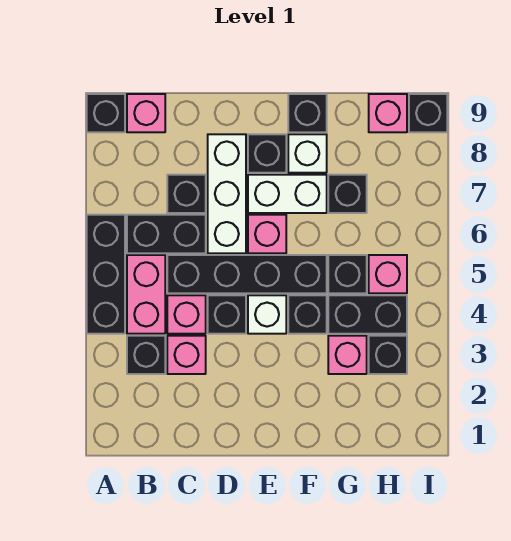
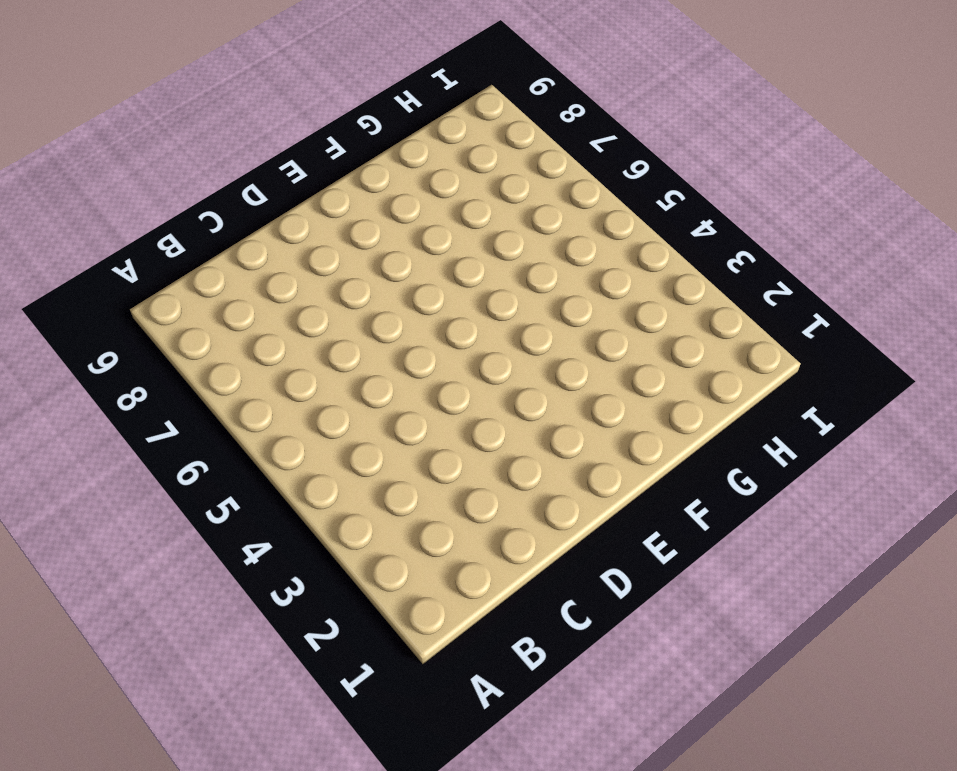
none -> black 1x3 brick [87,215,125,334]
none -> black 1x1 brick [87,94,125,132]
none -> black 1x1 brick [127,336,165,374]

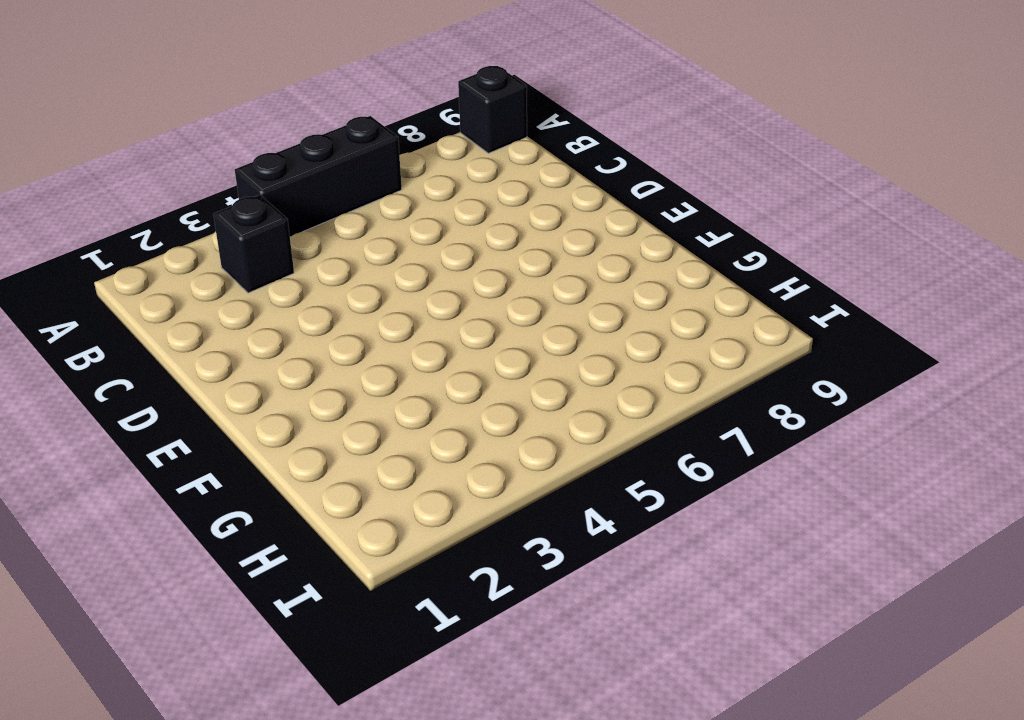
none -> pink 1x2 brick [127,255,165,334]
none -> black 1x2 brick [127,215,206,253]
none -> pink 1x1 brick [127,94,165,132]

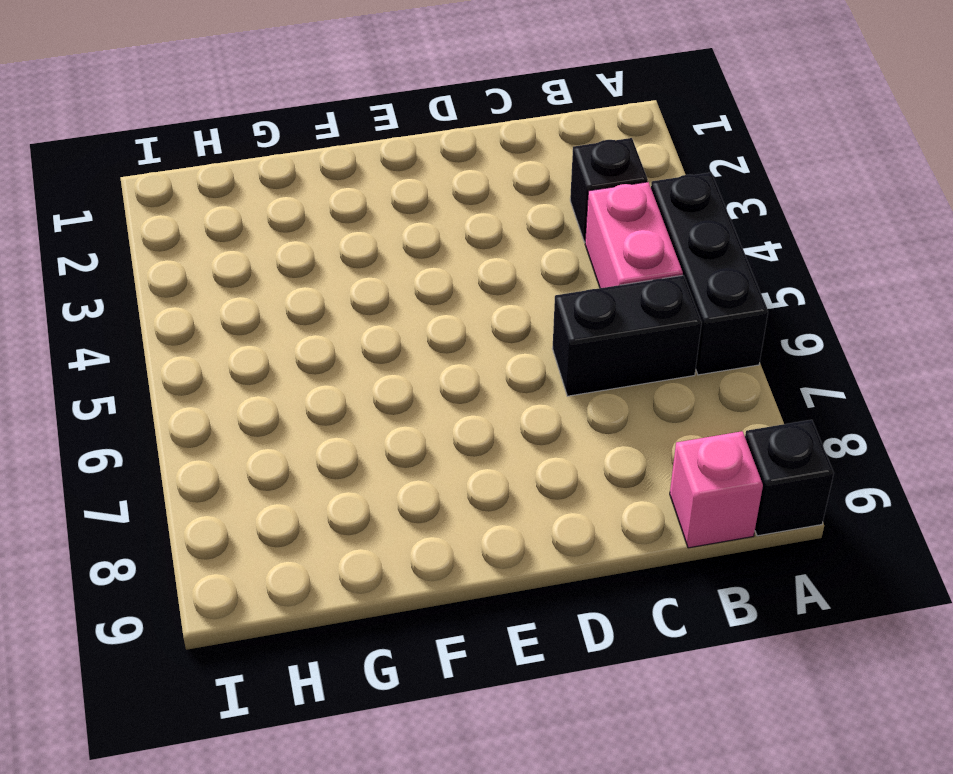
none -> pink 1x1 brick [167,336,206,374]
none -> pink 1x1 brick [167,295,206,334]
none -> black 1x4 brick [167,255,327,293]

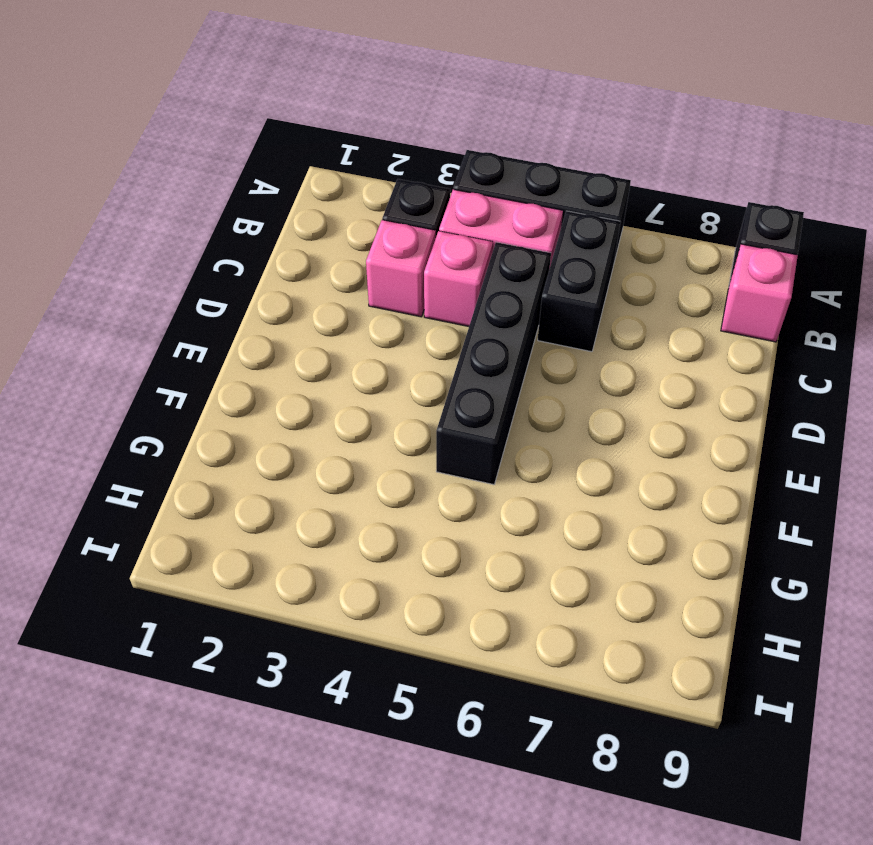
none -> black 1x1 brick [167,175,206,213]
none -> black 1x1 brick [208,295,246,334]
none -> white 1x3 brick [208,134,246,253]

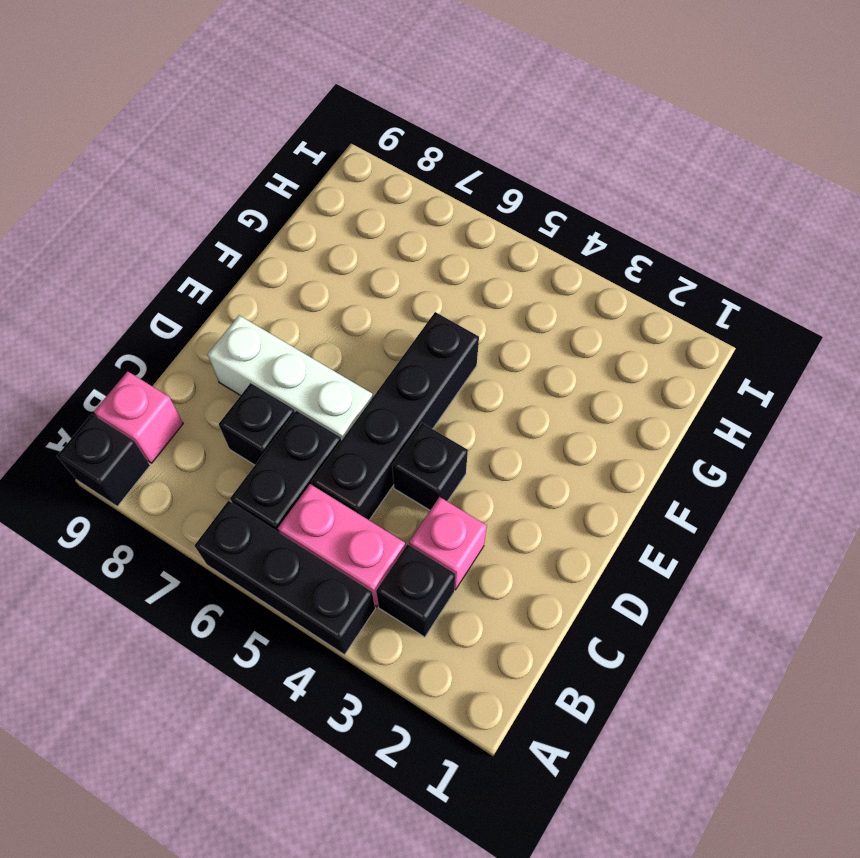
none -> pink 1x1 brick [167,295,206,334]
none -> white 1x1 brick [248,295,286,334]
none -> pink 1x1 brick [248,215,286,253]

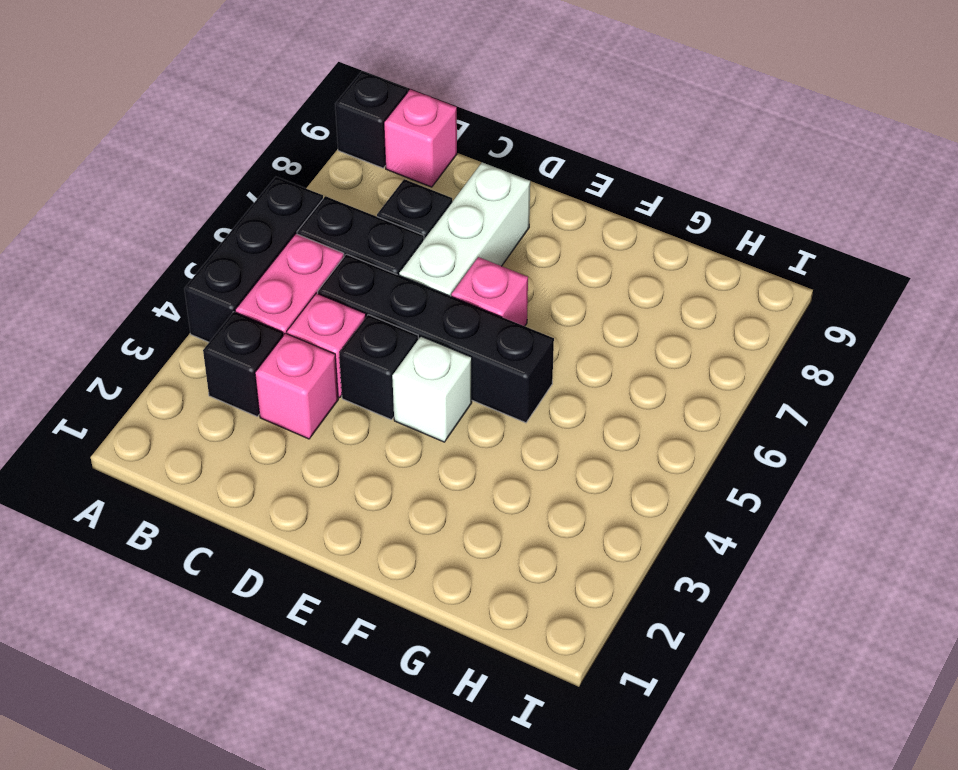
none -> white 1x2 brick [248,175,327,213]
none -> black 1x1 brick [248,134,286,173]
none -> black 1x1 brick [288,295,327,334]

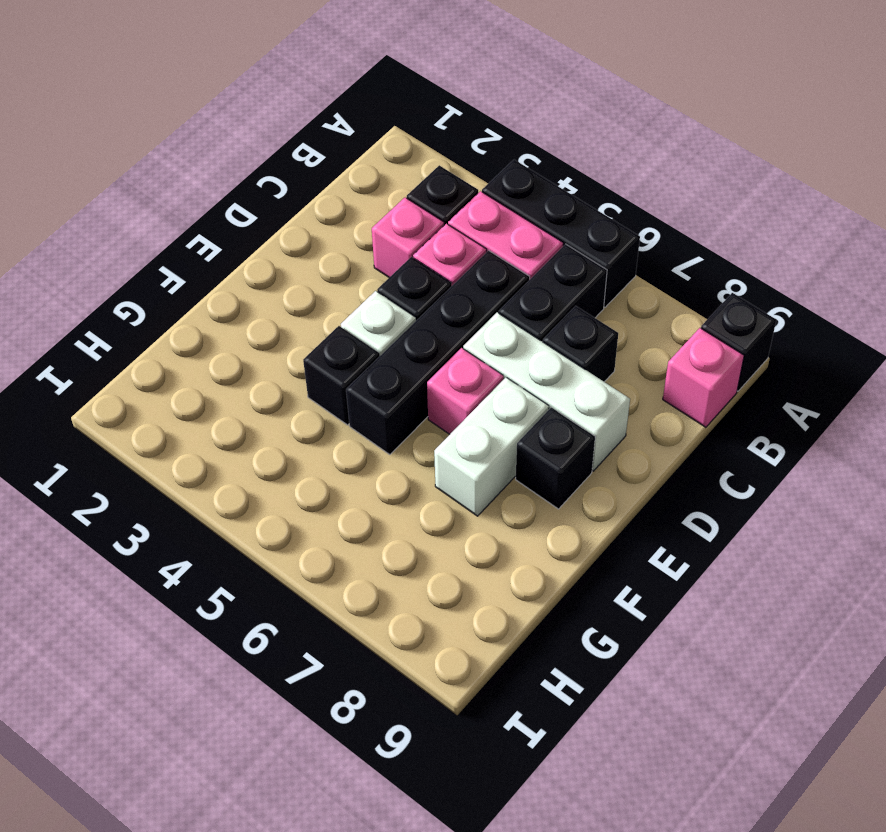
none -> white 1x1 brick [288,134,327,173]
none -> black 1x1 brick [288,94,327,132]
none -> pink 1x1 brick [328,336,367,374]

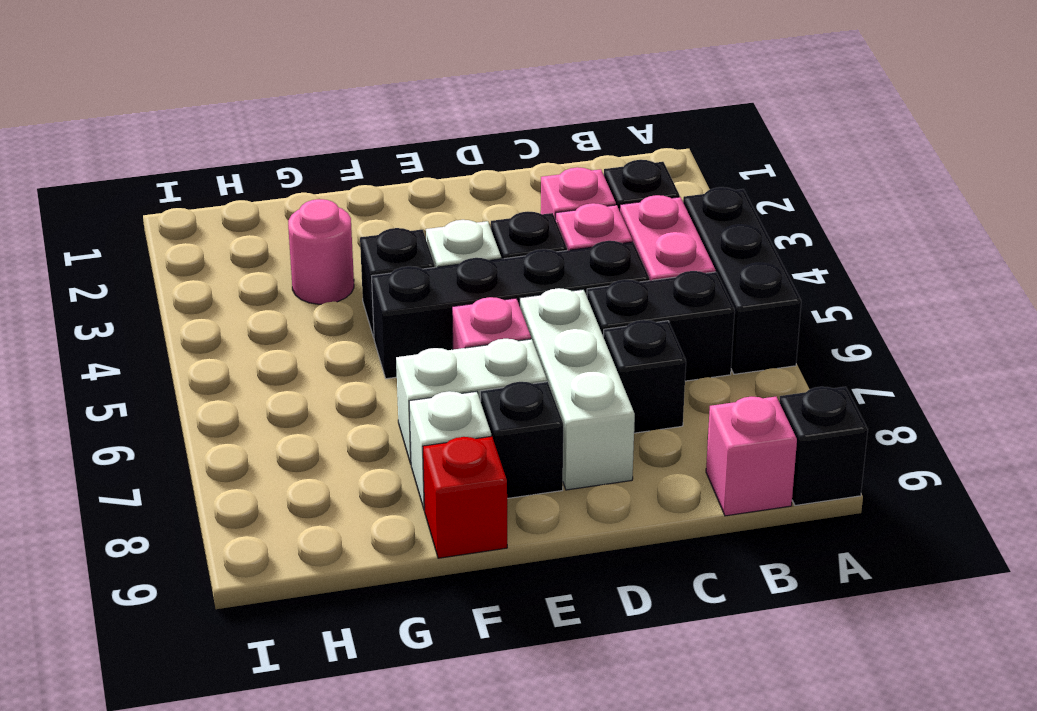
red 1x1 brick [423,436,507,558] -> black 1x1 brick [288,94,327,132]
pink 1x1 round brick [288,199,354,304] -> pink 1x1 brick [328,336,367,374]
none -> black 1x2 brick [328,295,407,334]
none -> black 1x1 brick [328,255,367,293]
none -> black 1x1 brick [328,175,367,213]

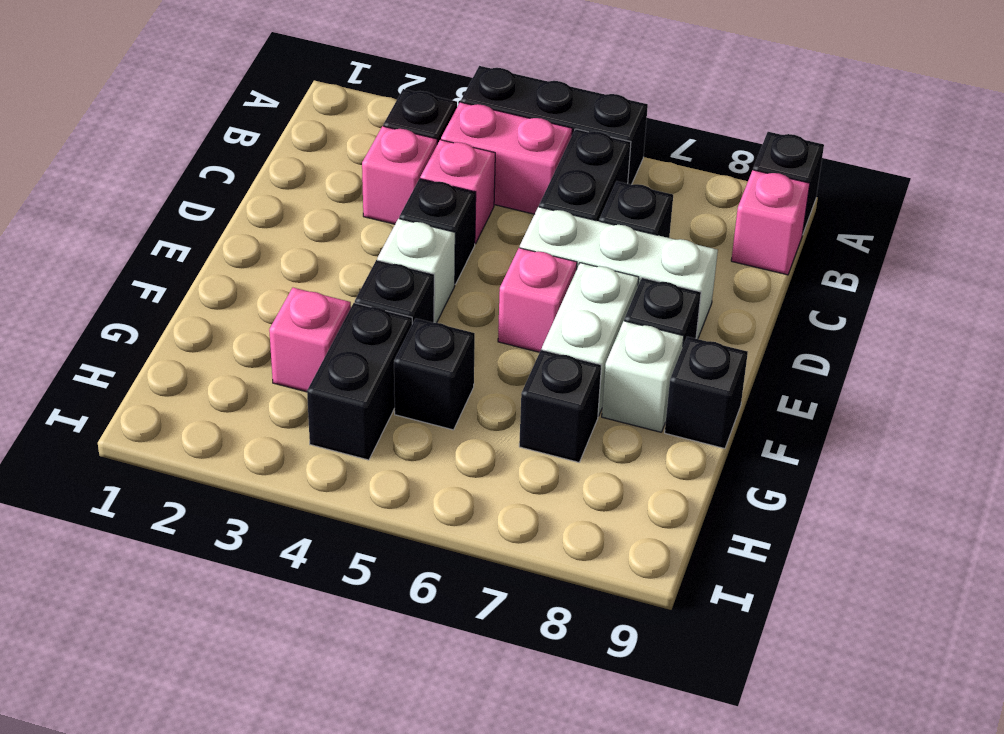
none -> black 1x4 brick [167,255,327,293]
none -> black 1x1 brick [369,336,407,374]
none -> pink 1x1 brick [369,255,407,293]

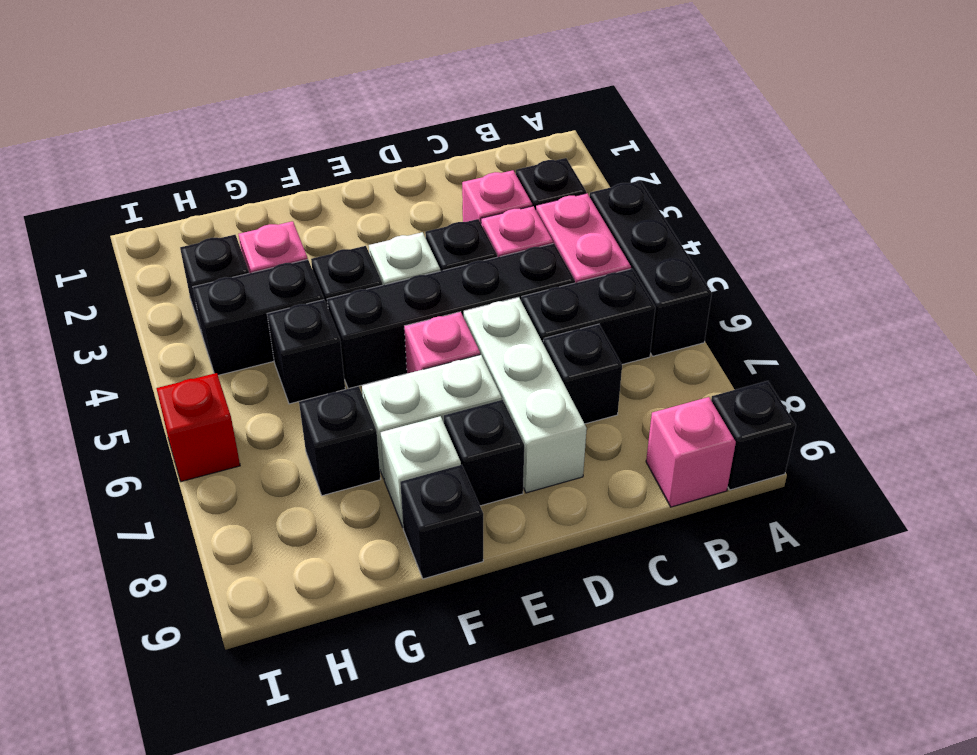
red 1x1 brick [156,373,240,482] -> none
none -> pink 1x1 brick [369,255,407,293]
none -> pink 1x1 brick [369,94,407,132]
none -> black 1x1 brick [409,94,447,132]

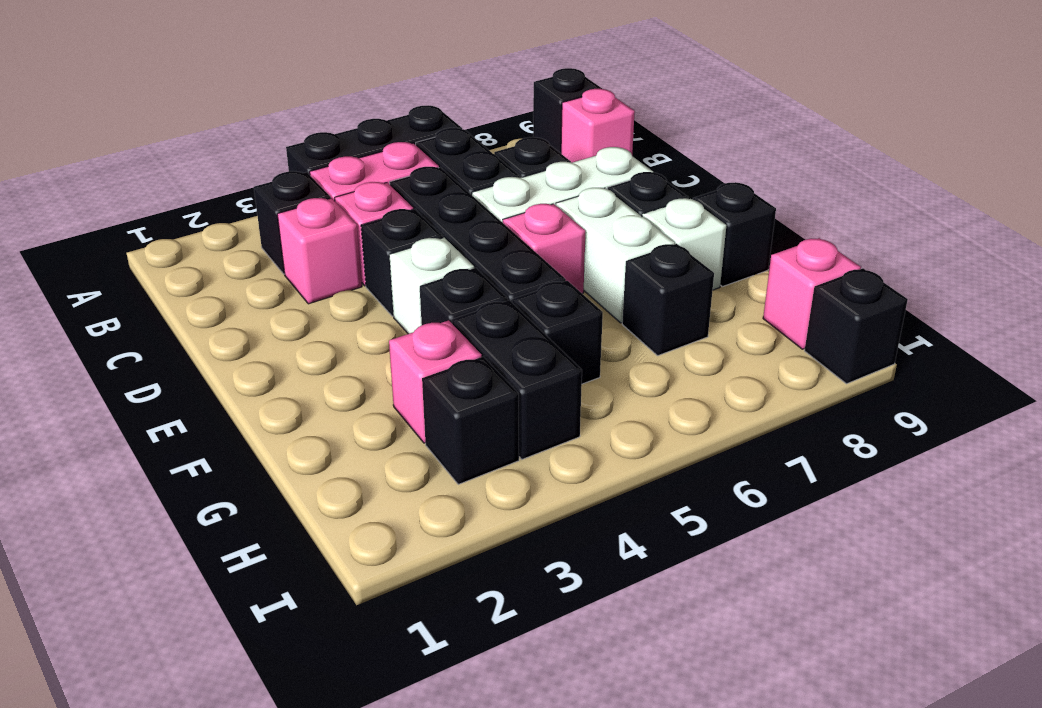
none -> pink 1x1 brick [369,255,407,293]

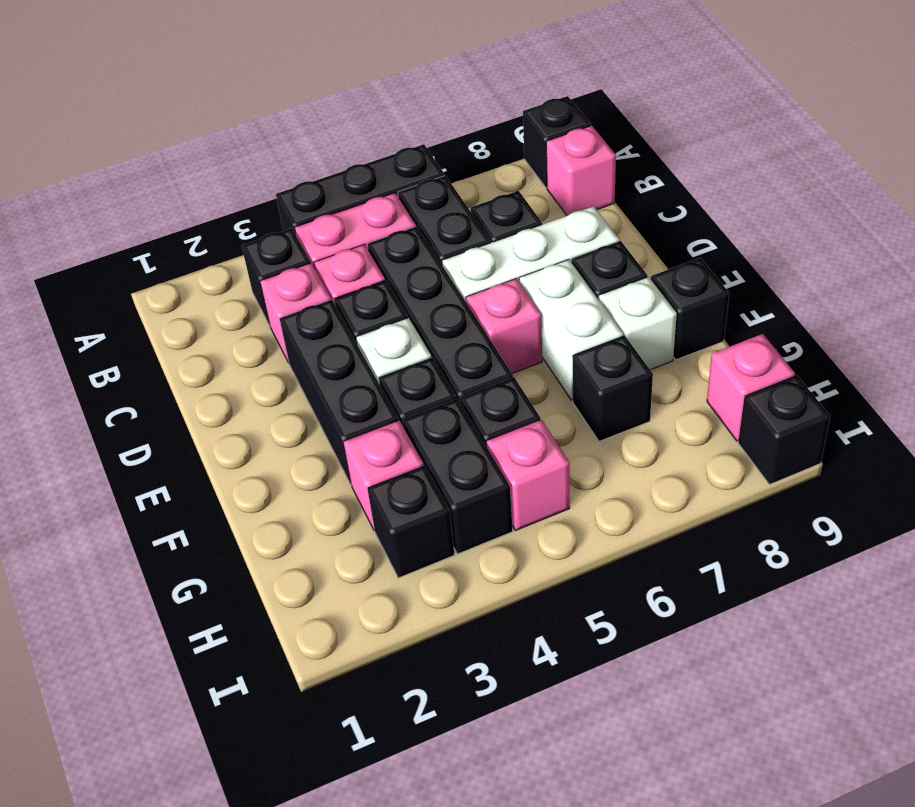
black 1x3 brick [279,300,399,485] -> none

